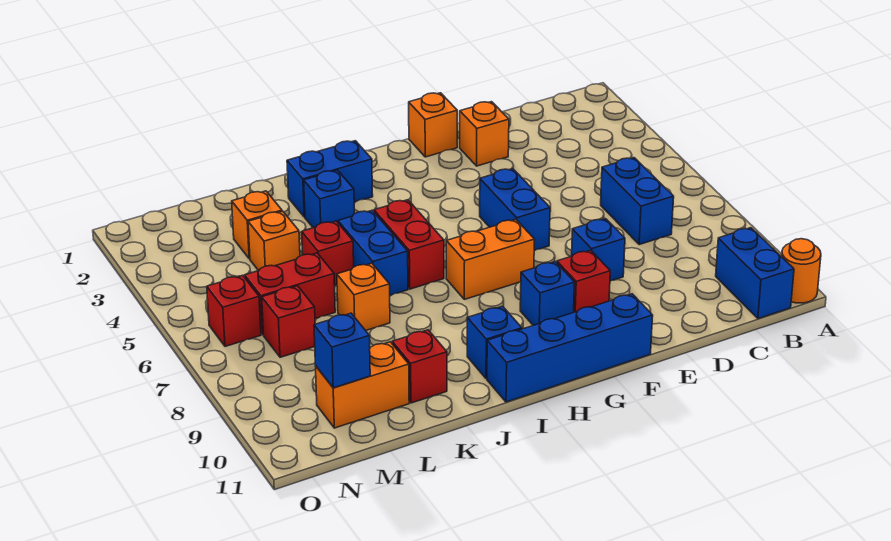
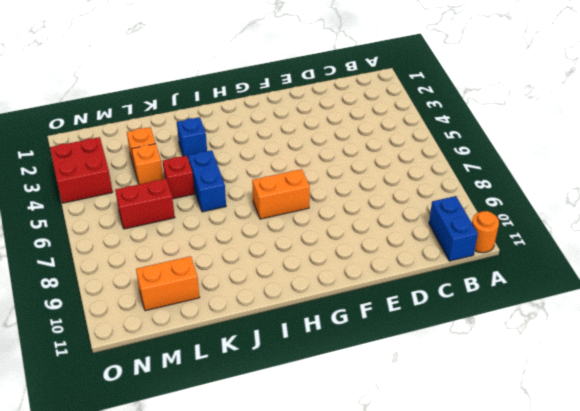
red 2x2 brick [50,137,113,203] -> none
none -> blue 1x2 brick [601,158,674,244]
none -> orange 1x1 brick [460,102,509,166]
none -> blue 1x1 brick [572,219,625,281]

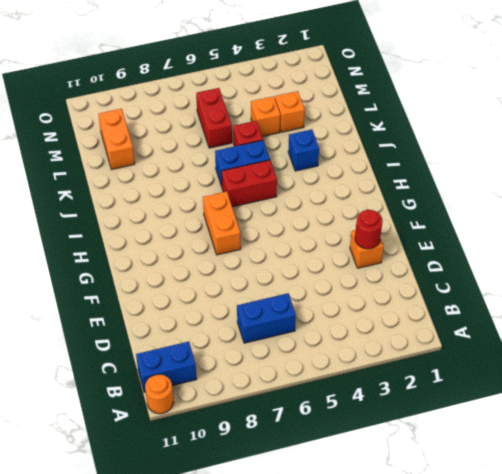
red 1x1 round brick [355,210,383,249] -> none
none -> blue 1x1 brick [572,219,625,281]
none -> orange 1x1 brick [409,93,457,157]
none -> blue 1x2 brick [480,169,550,251]

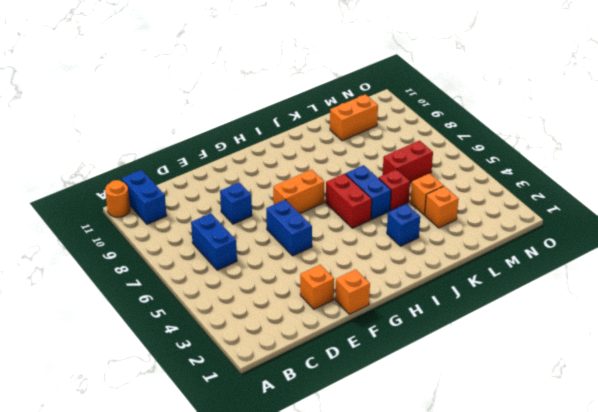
none -> red 1x1 brick [557,250,610,312]
none -> blue 1x4 brick [487,294,653,402]
none -> blue 1x1 brick [520,262,575,325]

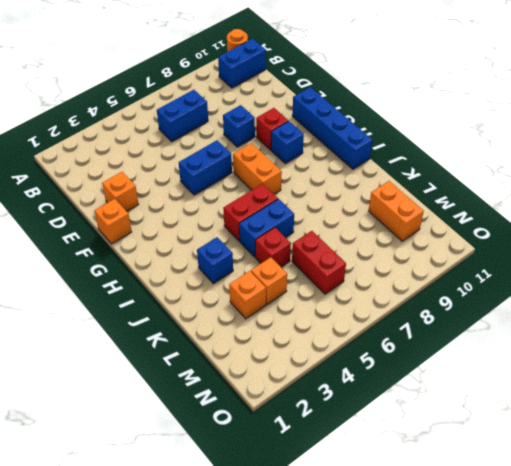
none -> blue 1x2 brick [287,141,373,217]
none -> blue 1x1 brick [467,306,522,378]
none -> orange 1x1 brick [337,263,390,331]

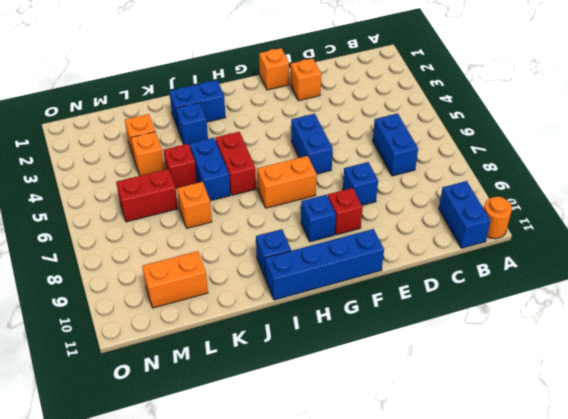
none -> red 1x1 brick [392,330,447,403]
none -> red 1x1 brick [262,286,315,357]
none -> red 1x1 brick [207,275,261,346]

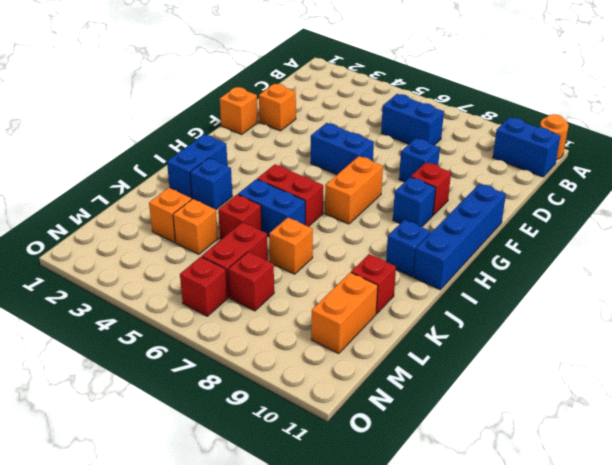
none -> blue 1x1 brick [314,313,370,388]

